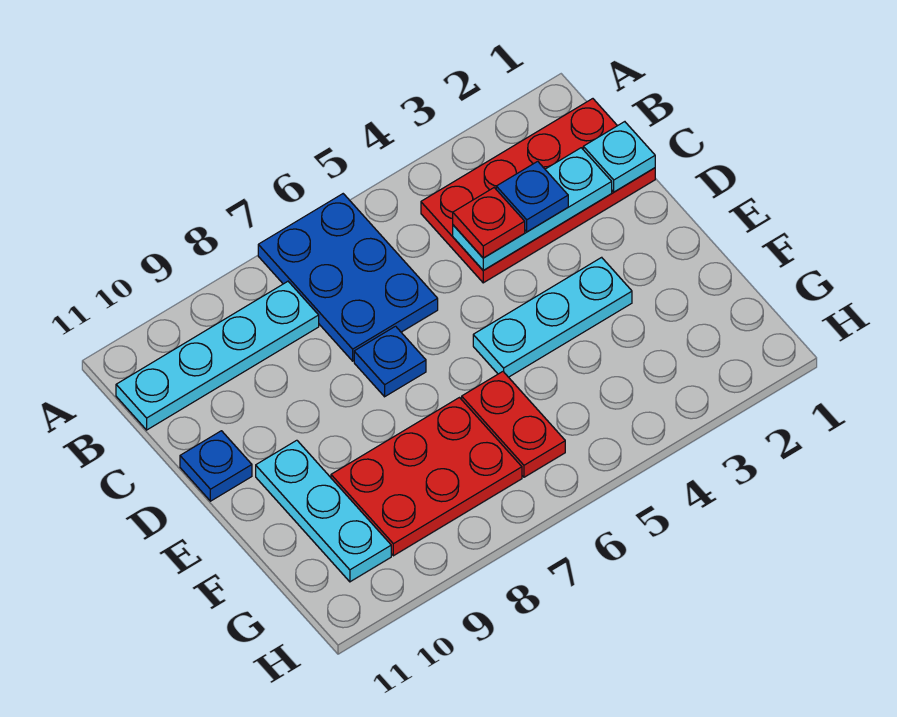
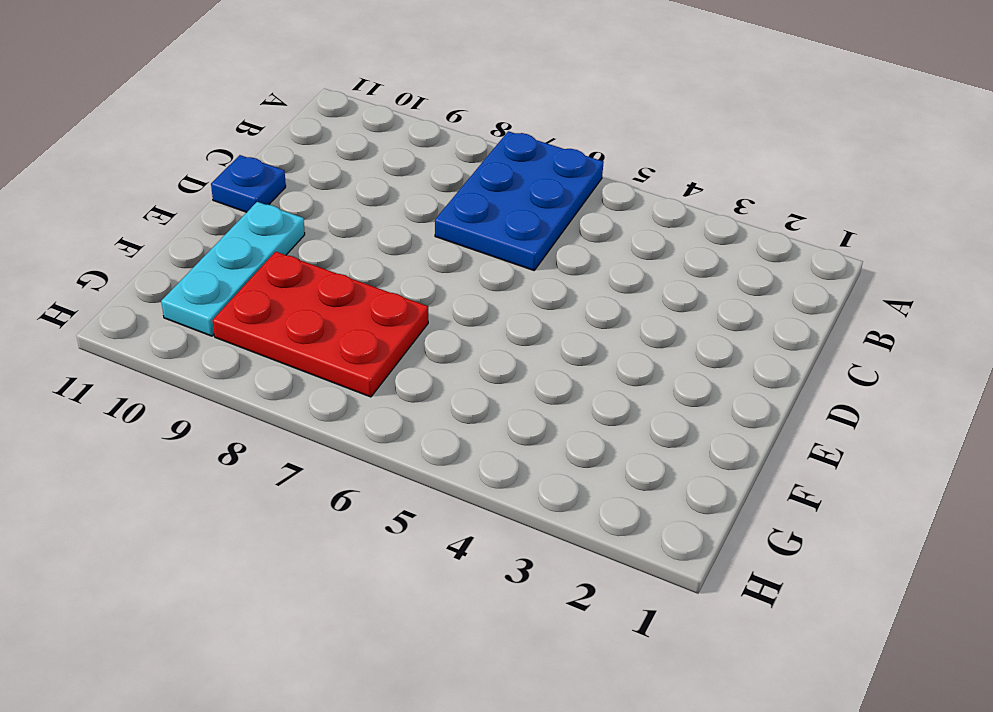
none -> red 2x4 plate [421,99,655,283]
none -> cyan 1x4 plate [116,281,319,430]
none -> blue 1x1 plate [354,326,426,397]

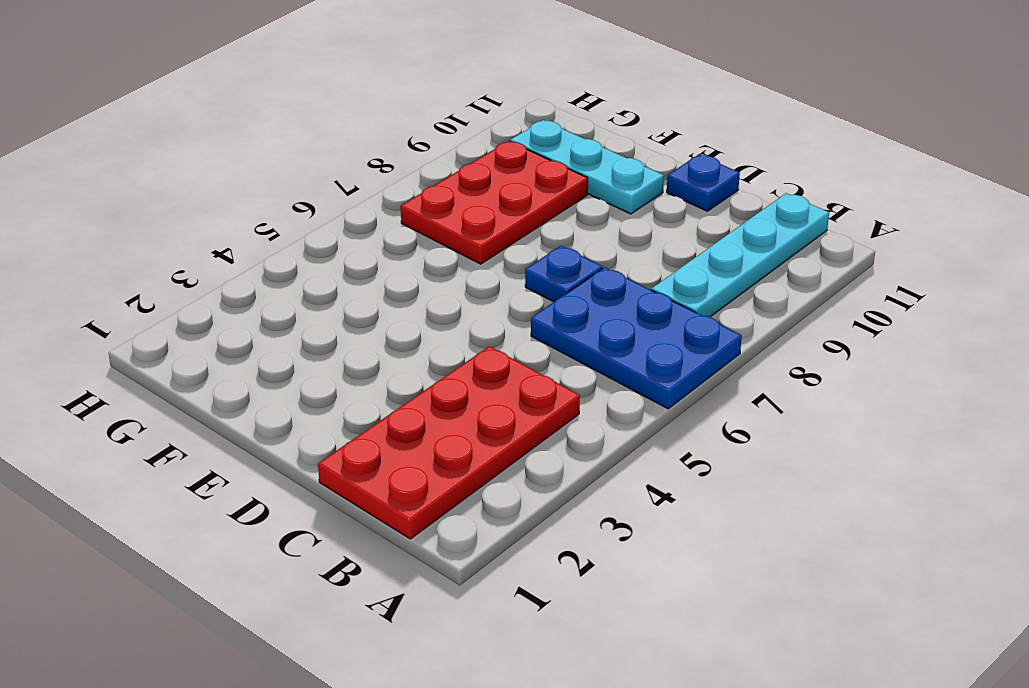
none -> cyan 1x3 plate [473,257,632,377]
none -> red 1x2 plate [462,372,565,477]
none -> cyan 1x1 plate [583,122,655,192]

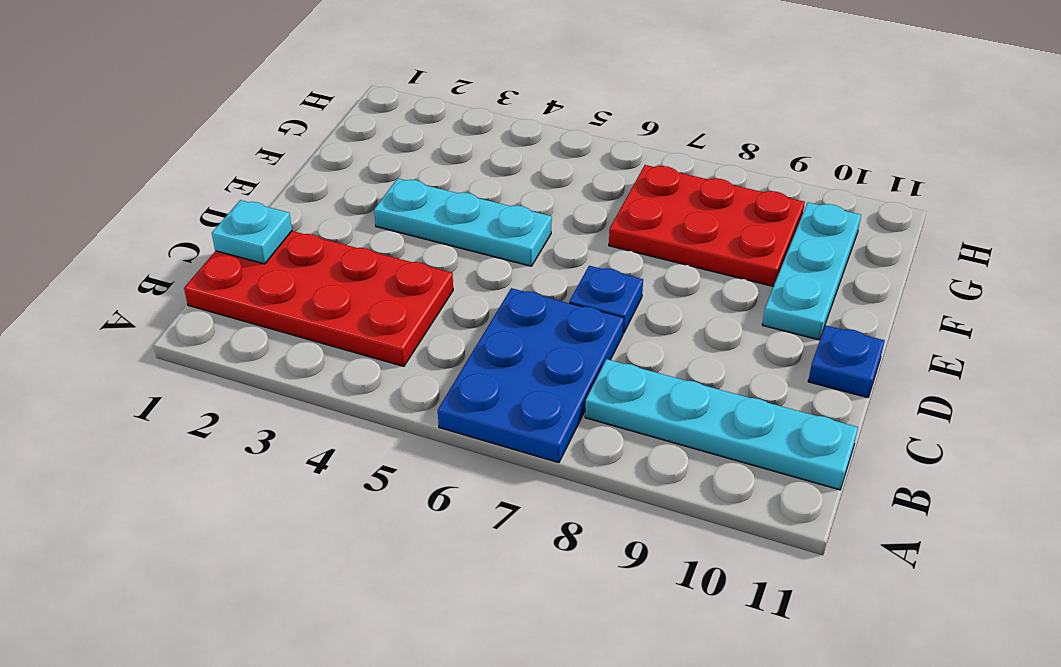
none -> red 1x2 plate [462,372,565,477]
none -> cyan 1x3 plate [453,148,612,270]
none -> blue 1x1 plate [496,161,568,232]

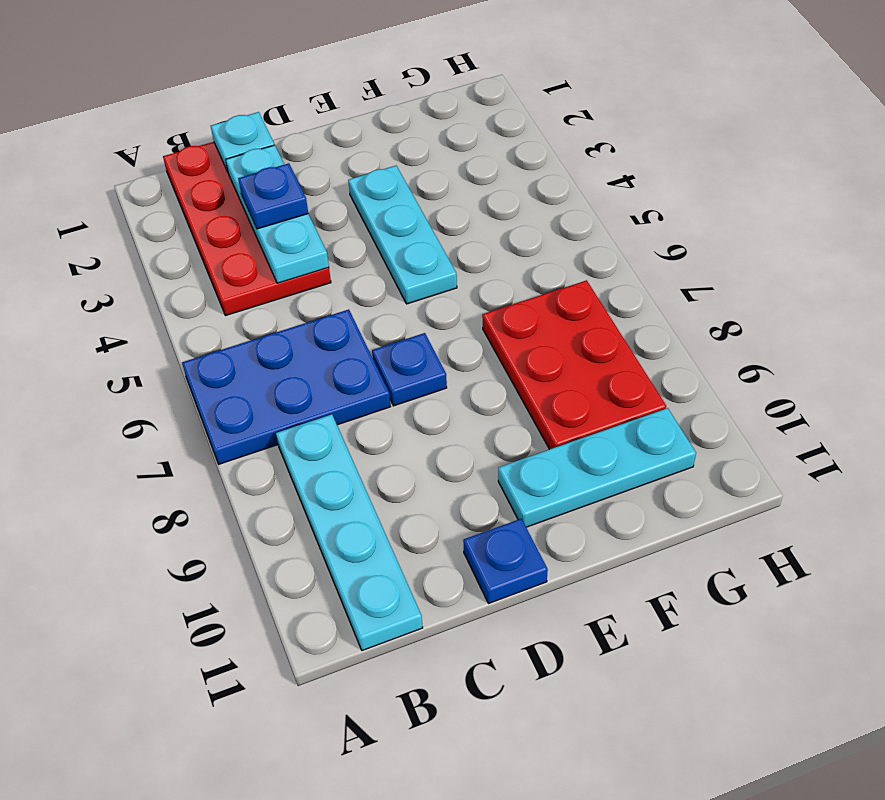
none -> red 1x2 plate [462,372,565,477]
none -> red 1x1 plate [453,188,525,258]

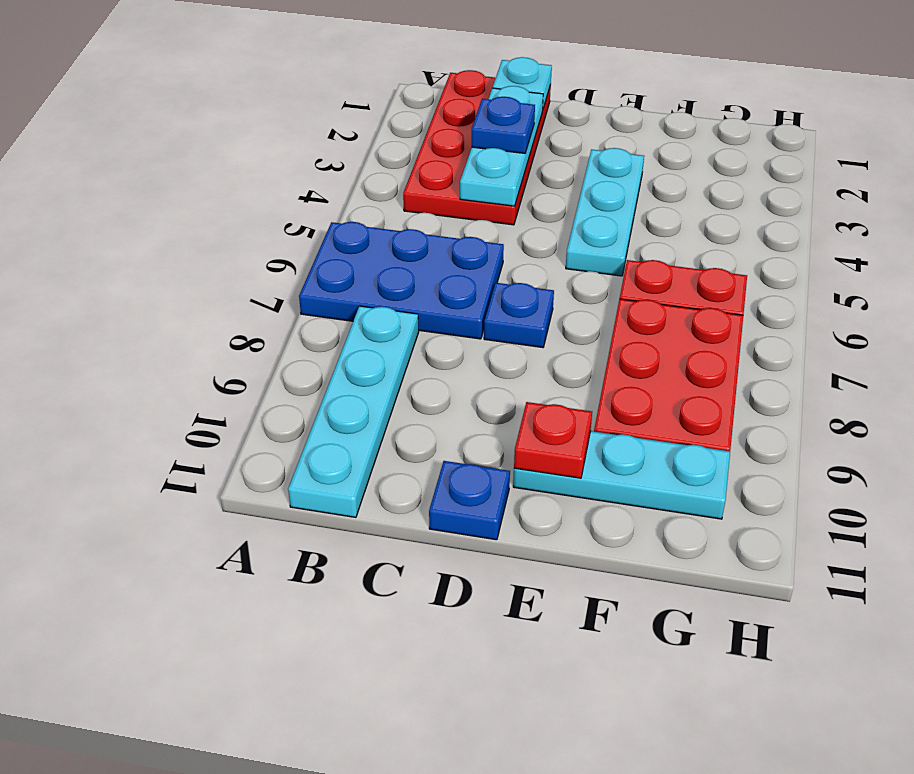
red 1x1 plate [514,402,592,478] -> red 1x1 plate moved to [453,188,525,258]

